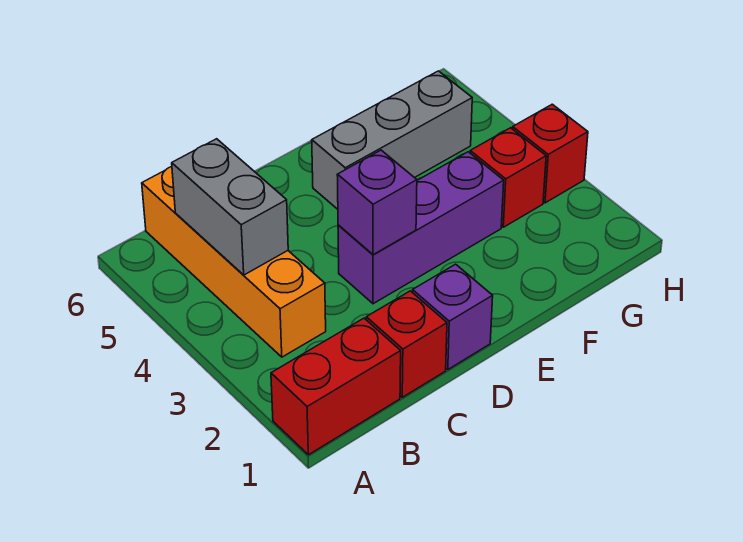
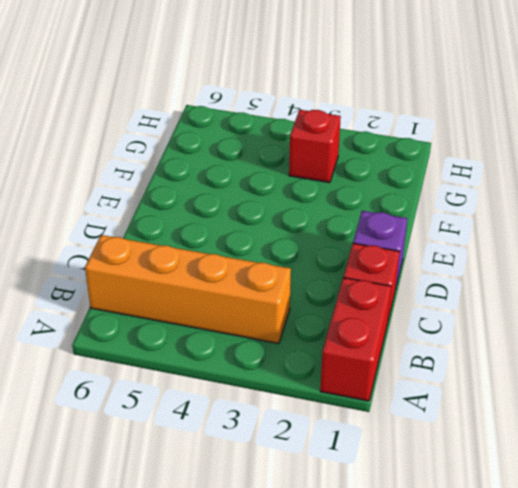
none -> purple 1x3 brick [338,152,504,304]
none -> grey 1x3 brick [312,71,472,209]

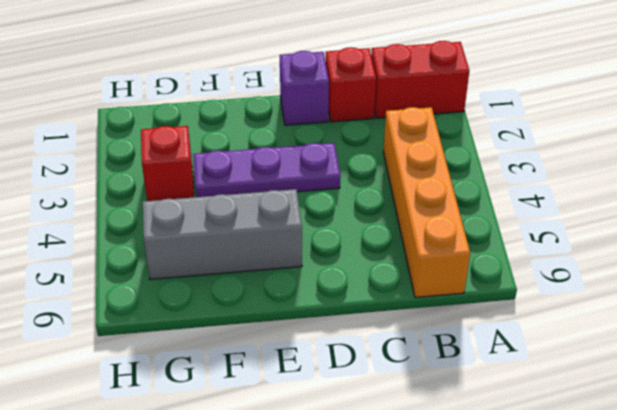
purple 1x3 plate [193,143,340,197] -> purple 1x3 brick [338,152,504,304]
none -> red 1x1 brick [513,104,588,203]
none -> grey 1x2 brick [172,139,288,275]

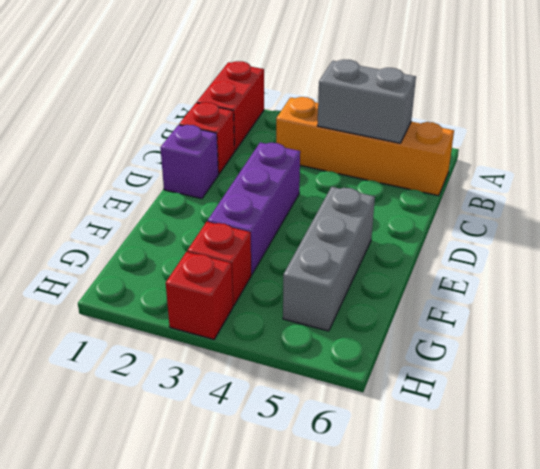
none -> purple 1x1 brick [337,150,417,255]

